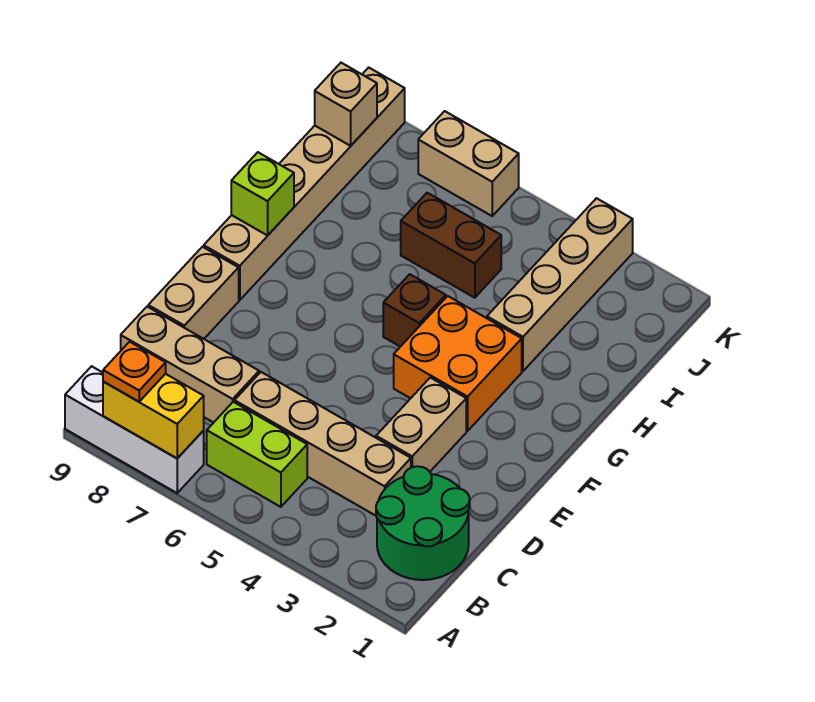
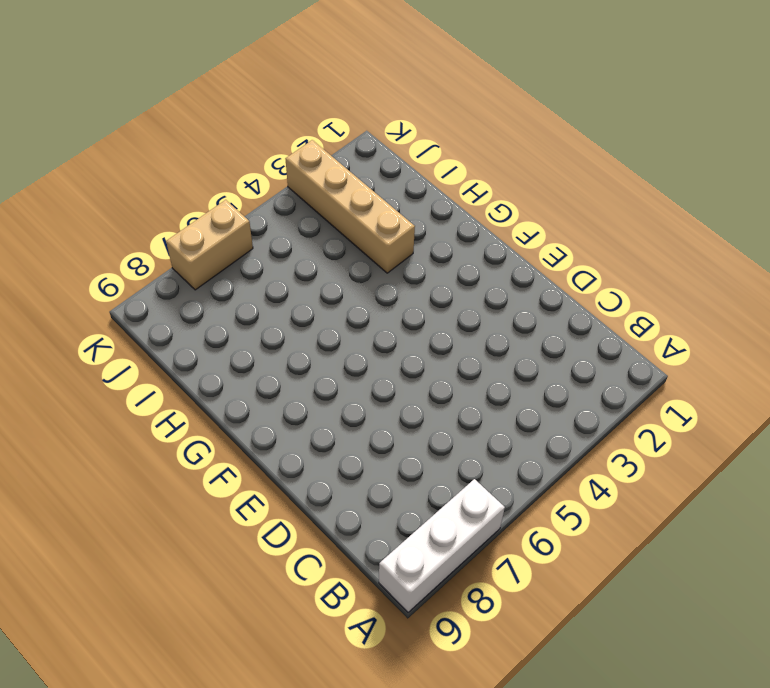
none -> green 2x2 round brick [376,466,470,580]
none -> lime 1x2 brick [207,402,307,507]
none -> tan 1x4 brick [234,372,411,516]

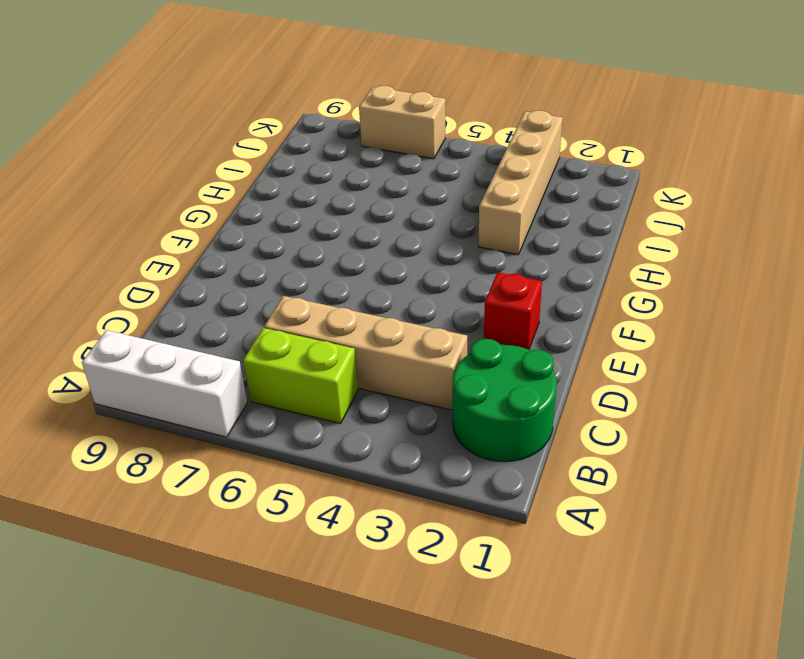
red 1x1 brick [484,272,542,350] -> none
none -> tan 1x3 brick [121,307,259,423]
none -> tan 1x2 brick [376,378,466,471]
none -> tan 1x2 brick [148,247,239,339]

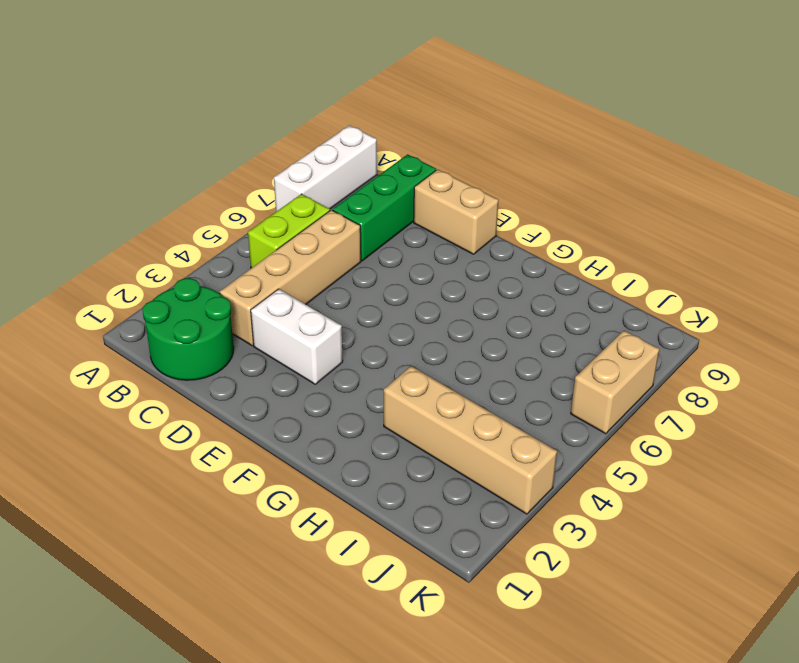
green 1x3 brick [333,154,436,261] -> tan 1x3 brick [121,307,259,423]
white 1x2 brick [251,289,343,384] -> tan 1x2 brick [376,378,466,471]
none -> orange 2x2 brick [394,296,522,431]
none -> tan 1x6 brick [204,67,405,300]
none -> brown 1x1 brick [383,274,446,347]

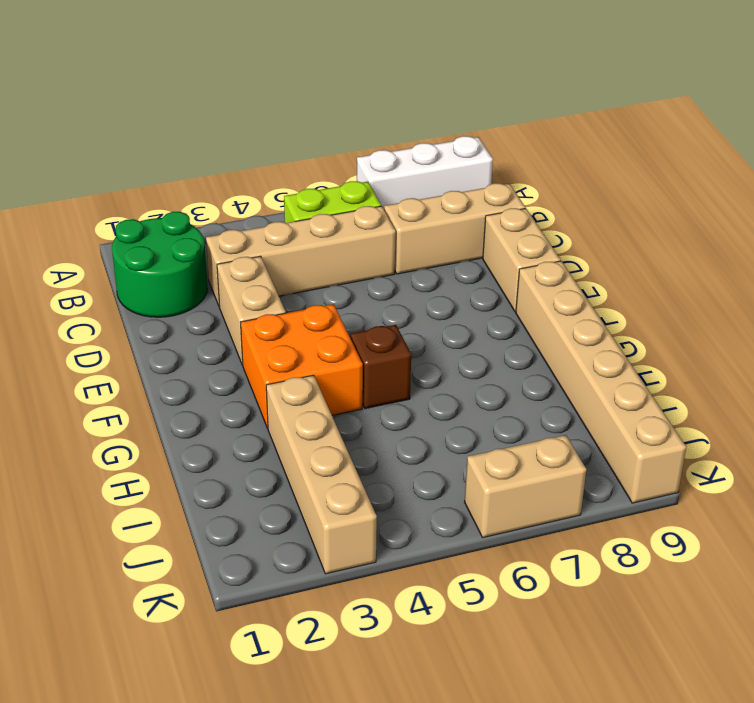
none -> brown 1x2 brick [401,193,501,298]
none -> yellow 1x2 brick [103,374,204,458]
none -> lime 1x1 brick [231,152,294,235]

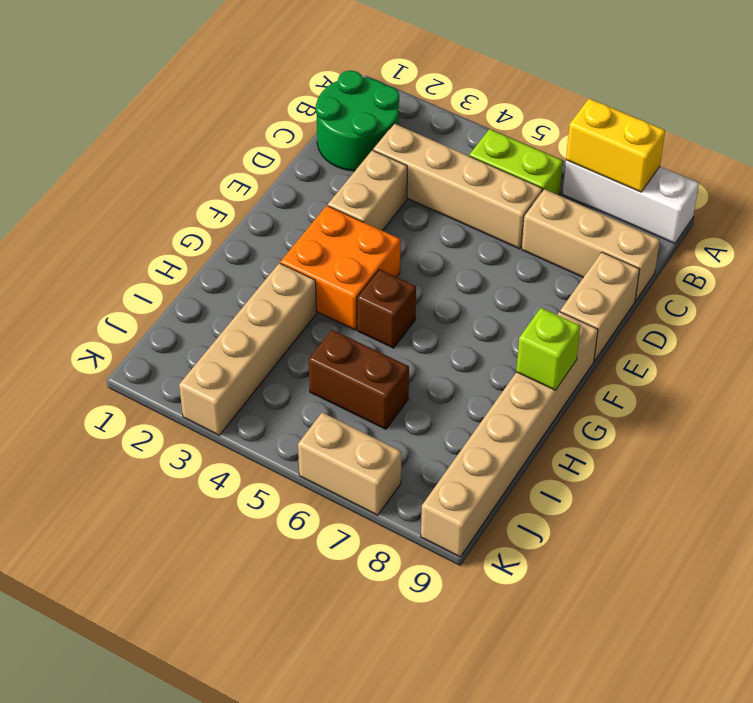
none -> tan 1x1 brick [315,63,377,146]
none -> orange 1x1 plate [103,342,166,402]

